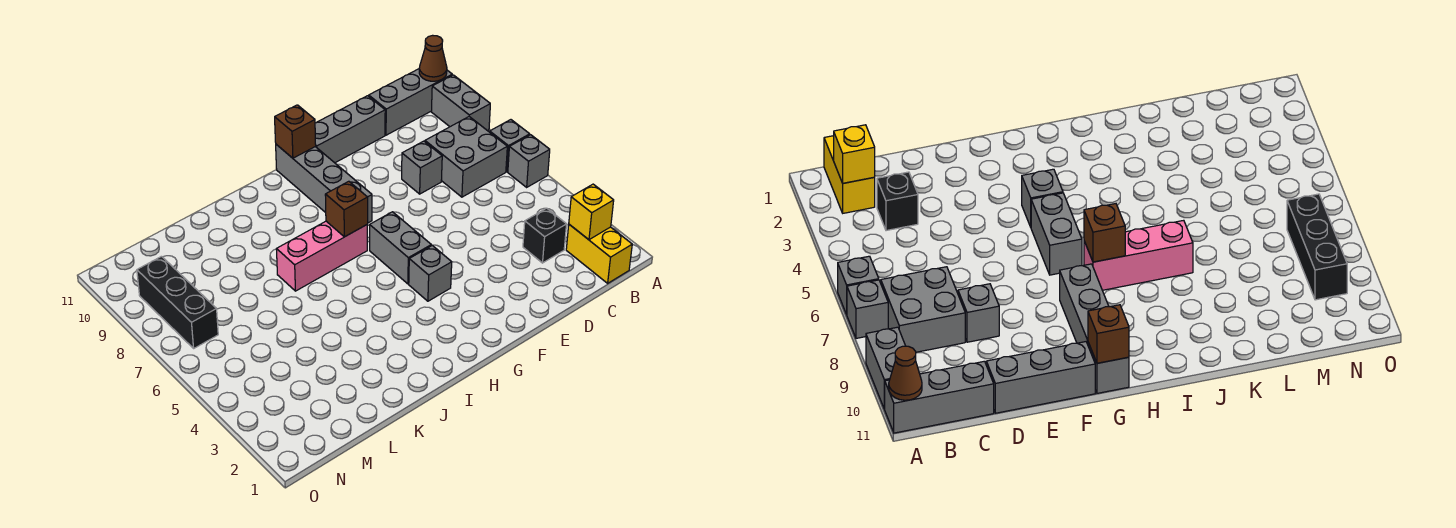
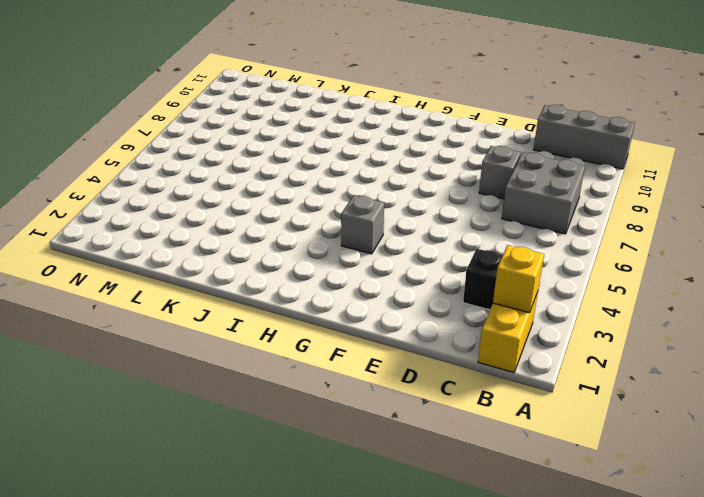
none -> grey 1x1 brick [508,135,550,187]
none -> grey 1x1 brick [490,120,530,172]
none -> grey 1x2 brick [431,75,490,131]

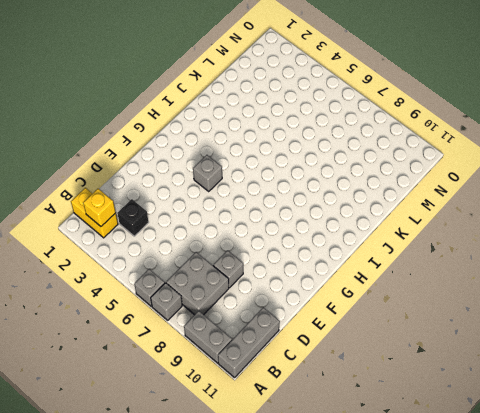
none -> grey 1x3 brick [315,96,385,163]
none -> grey 1x2 brick [370,212,431,284]
none -> grey 1x4 brick [276,144,372,223]

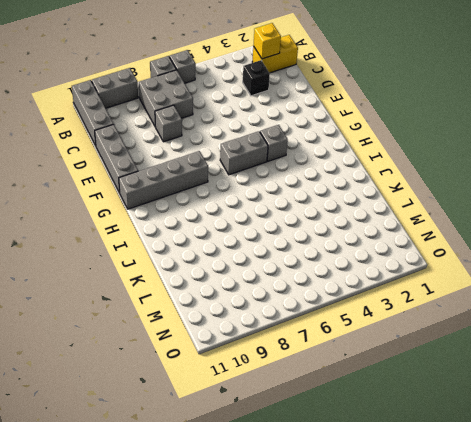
none -> pink 1x3 brick [276,221,368,291]
none -> black 1x3 brick [137,256,218,348]
none -> brown 1x1 cone [419,35,447,81]

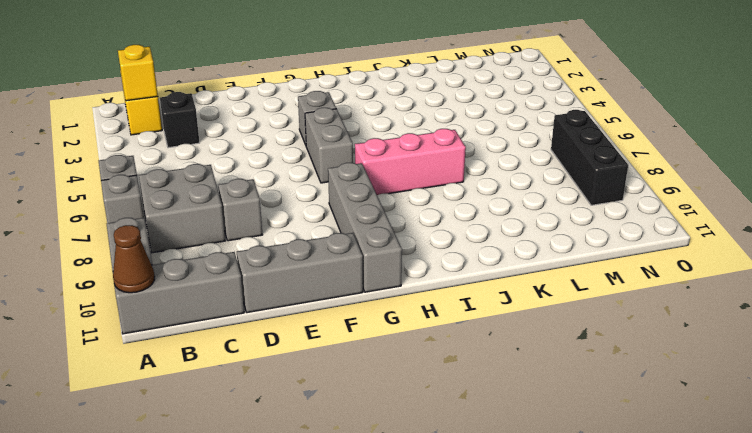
none -> brown 1x1 brick [275,105,316,158]
none -> brown 1x1 brick [325,181,368,237]

